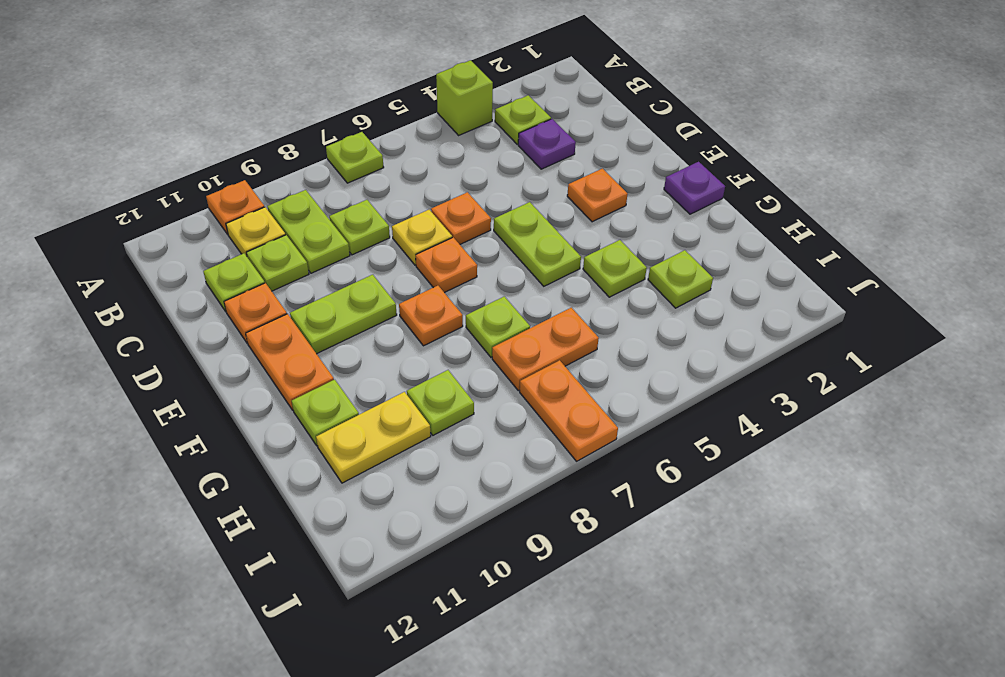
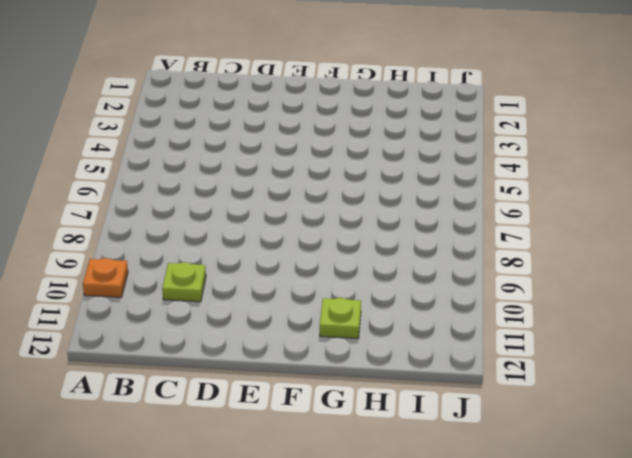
none -> lime 1x1 brick [436,60,493,135]
none -> lime 1x1 plate [326,132,384,183]
none -> lime 1x1 plate [495,95,551,144]

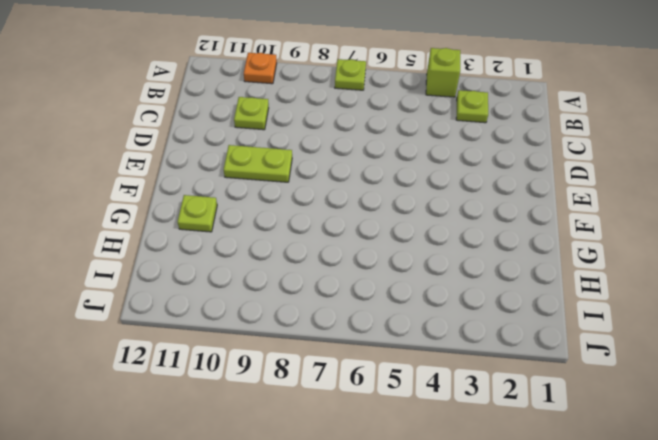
none -> lime 1x2 plate [267,190,350,273]
none -> yellow 1x1 plate [226,207,285,256]
none -> purple 1x1 plate [518,119,576,169]

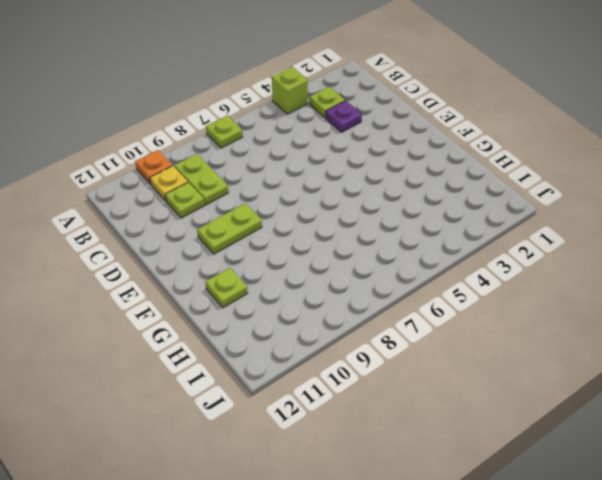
none -> lime 1x1 plate [329,200,390,255]
none -> lime 1x1 plate [203,253,265,311]
none -> orange 1x1 plate [431,192,491,244]

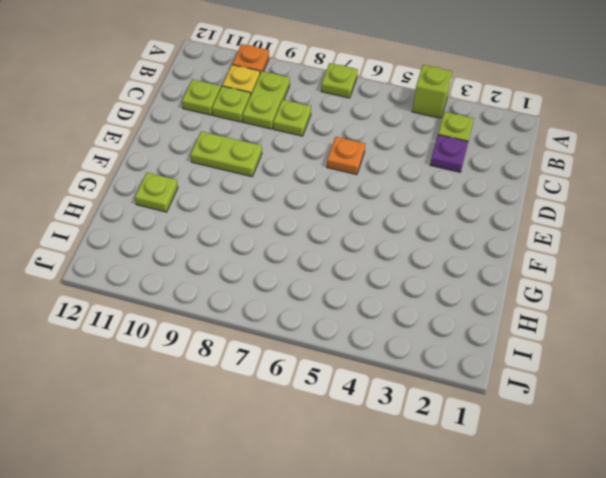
none -> yellow 1x1 plate [392,210,452,265]
none -> orange 1x1 plate [224,283,287,343]
none -> orange 1x1 plate [567,169,628,222]

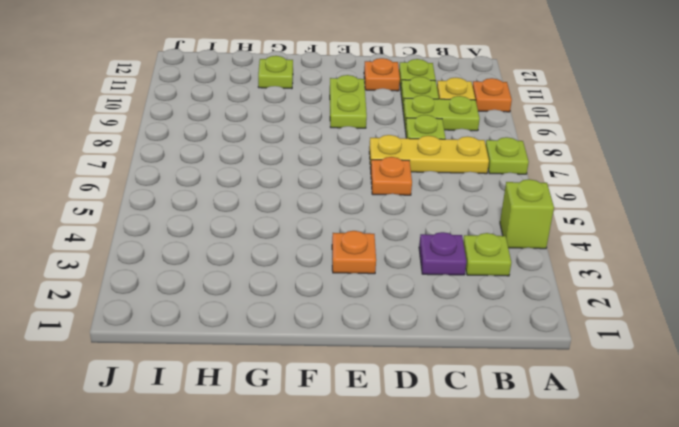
yellow 1x3 plate [369,135,489,174] -> yellow 1x1 plate [392,210,452,265]
none -> lime 1x2 plate [494,202,581,286]
none -> orange 1x1 plate [416,237,477,293]
none -> orange 1x2 plate [246,314,334,410]

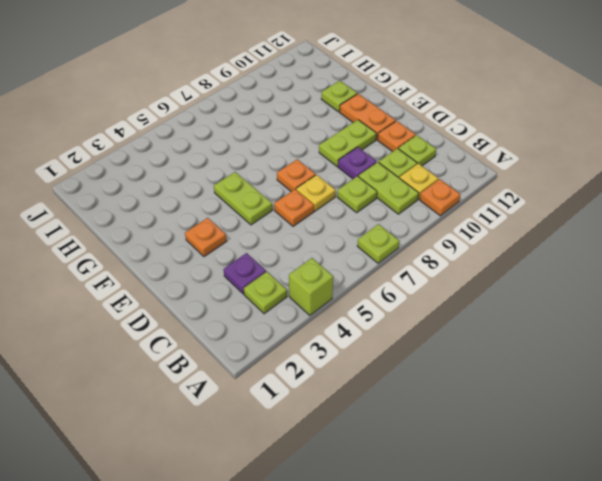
purple 1x1 plate [338,147,377,179] -> purple 1x1 plate moved to [664,162,725,214]
none -> orange 1x1 plate [399,286,463,346]
none -> lime 1x1 plate [583,240,647,297]
none -> lime 1x1 plate [466,296,530,357]

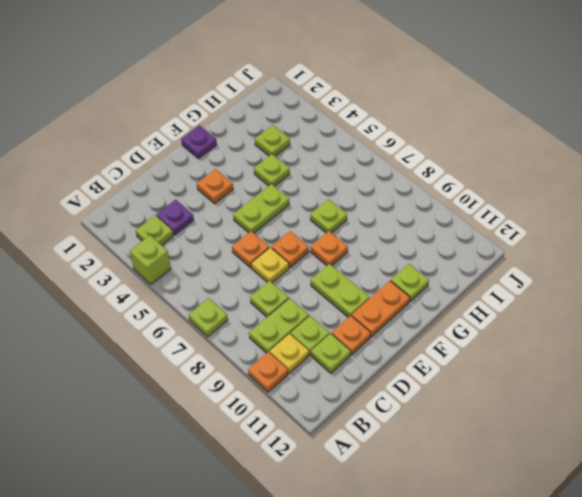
none -> orange 1x2 plate [492,308,599,391]
none -> lime 1x1 plate [407,370,474,435]
none -> yellow 1x2 plate [316,392,431,483]

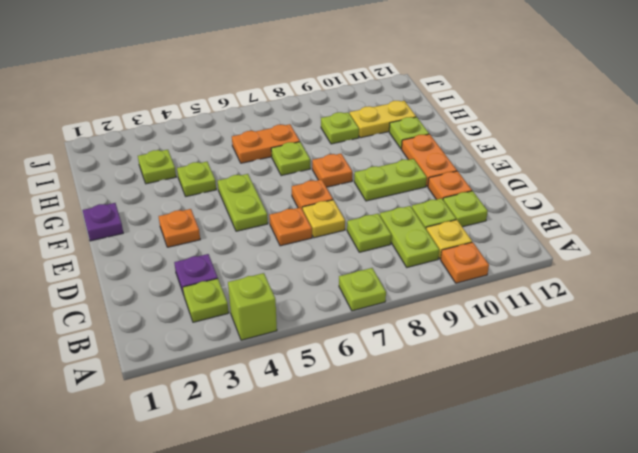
none -> orange 1x2 plate [520,360,618,461]

